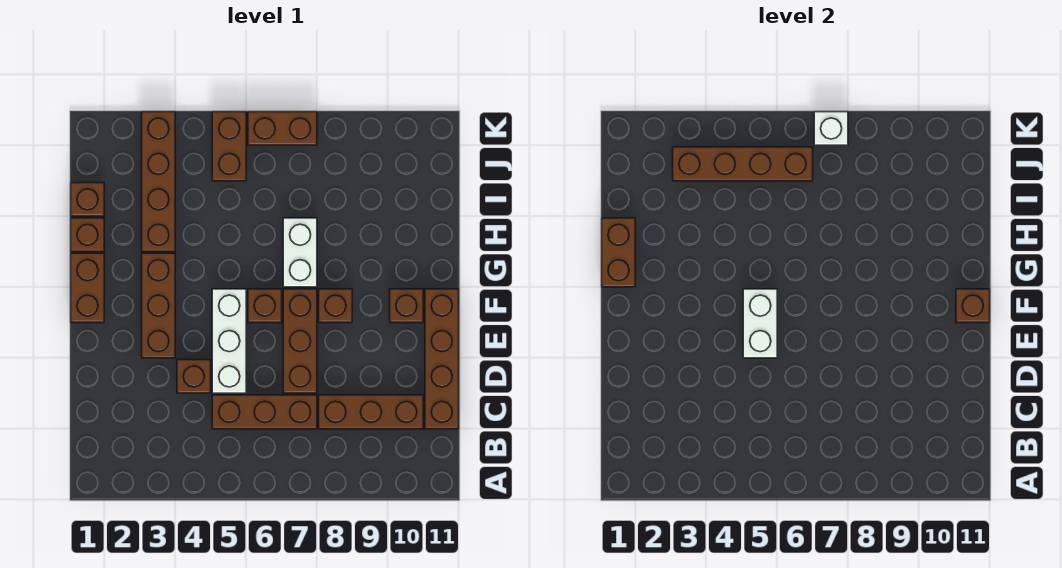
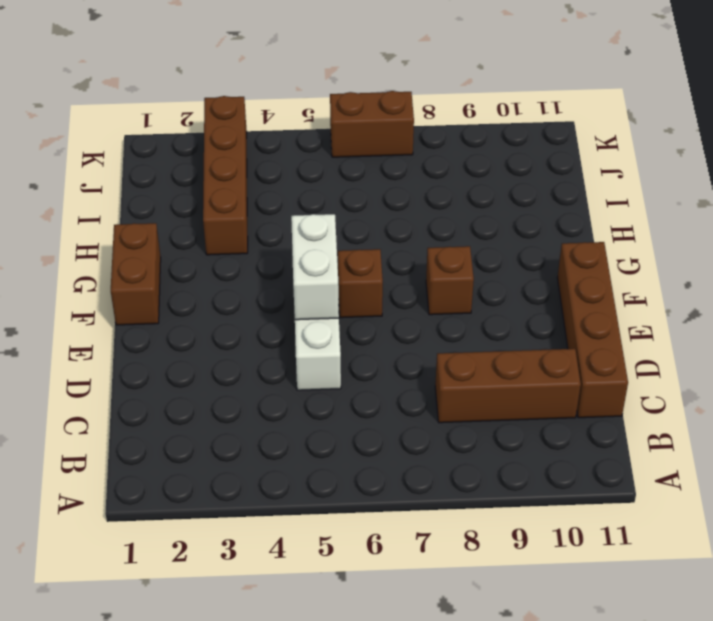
none -> brown 1x3 brick [212,395,317,429]
none -> brown 1x1 brick [177,360,211,393]
none -> brown 1x3 brick [283,289,317,393]

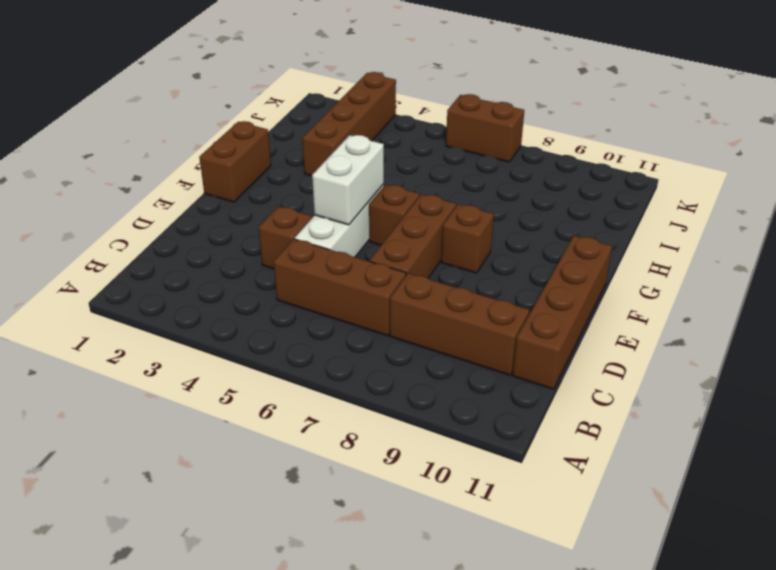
none -> brown 1x3 brick [142,253,175,358]
none -> brown 1x1 brick [390,289,423,323]
none -> white 1x2 brick [283,218,317,287]

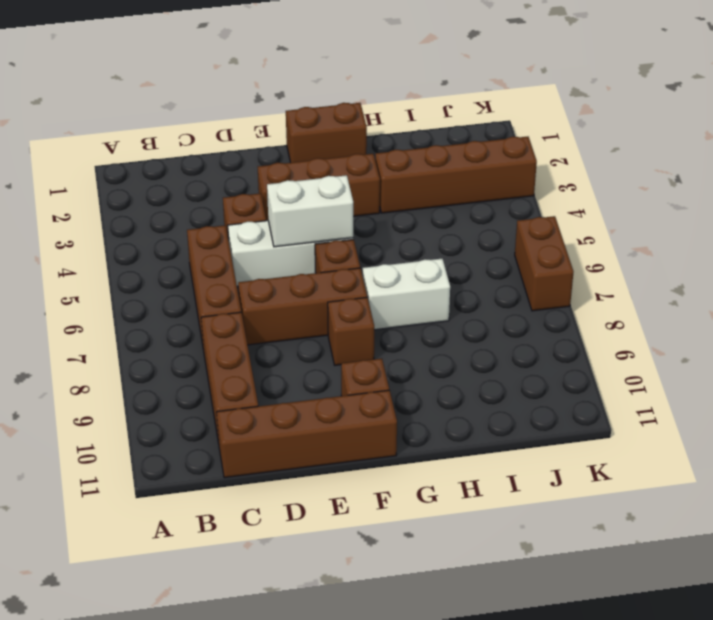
none -> brown 1x1 brick [71,218,104,252]
none -> brown 1x1 brick [71,183,104,216]
none -> brown 1x2 brick [212,112,246,181]

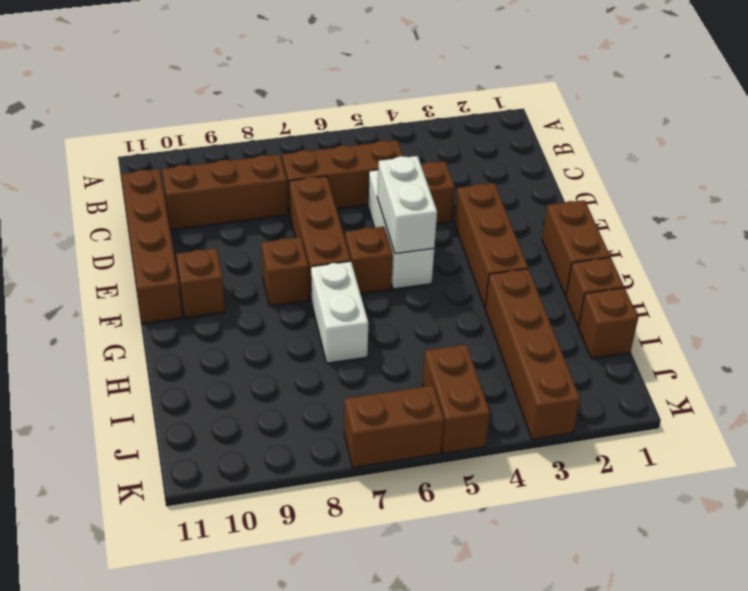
none -> brown 1x1 brick [956,289,990,323]
none -> brown 1x2 brick [602,218,635,287]
none -> brown 1x4 brick [673,147,813,181]

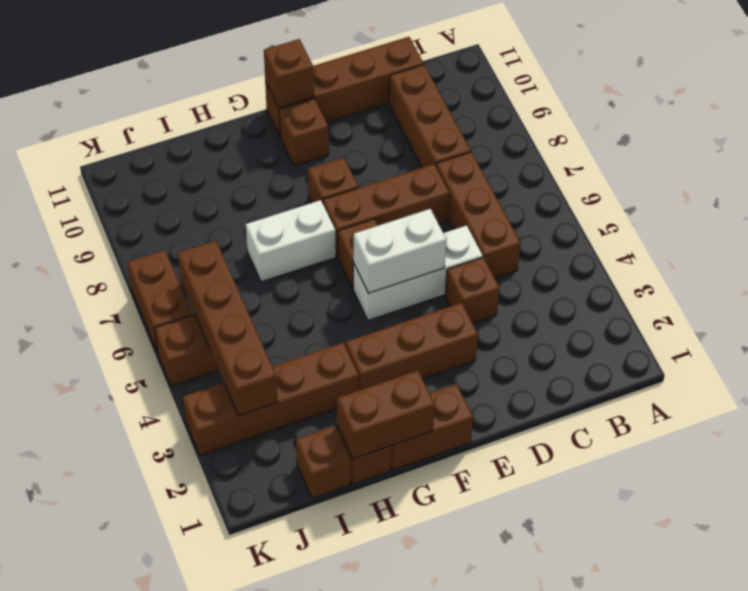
none -> white 1x1 brick [814,112,848,145]

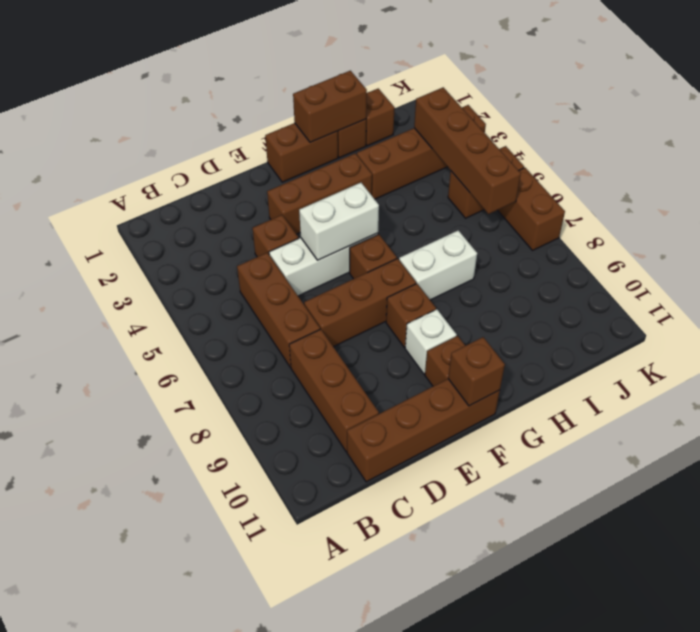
white 1x1 brick [405,309,457,374] -> white 1x1 brick moved to [814,112,848,145]

